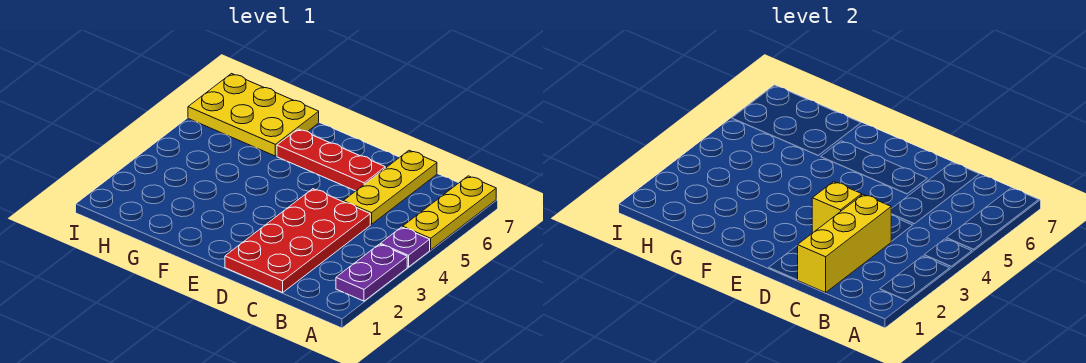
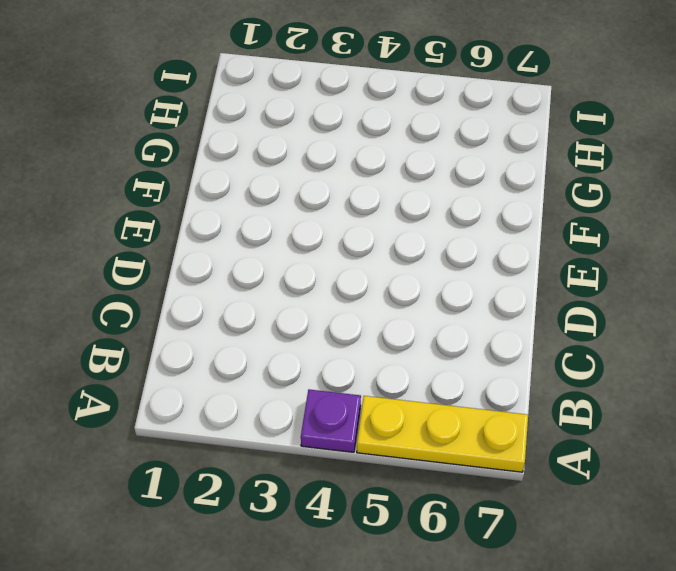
none -> purple 1x2 plate [336,244,407,301]
none -> red 2x4 plate [225,189,370,293]

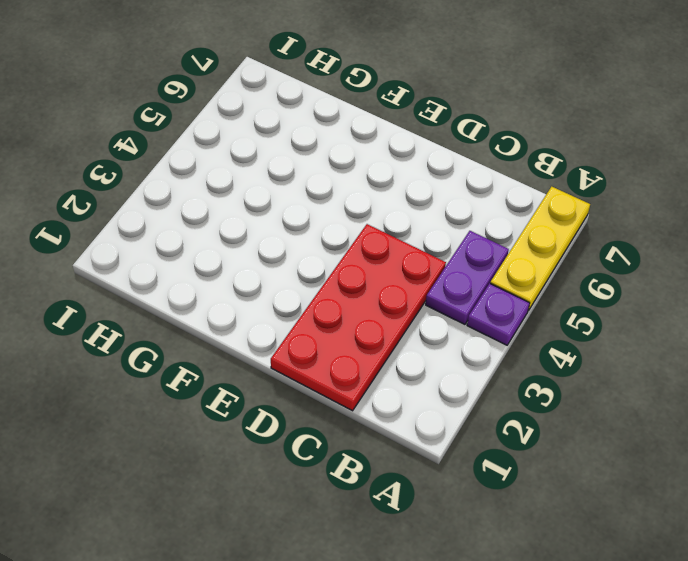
purple 1x2 plate [426,231,509,324] -> purple 1x2 plate moved to [336,244,407,301]
none -> yellow 1x3 plate [343,150,437,224]
none -> red 1x3 plate [277,129,385,191]

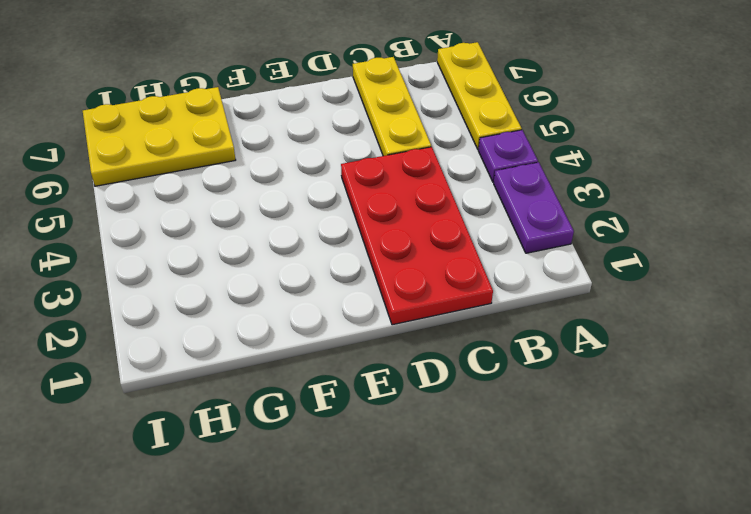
none -> red 1x3 plate [277,129,385,191]
none -> yellow 1x3 brick [798,194,891,293]

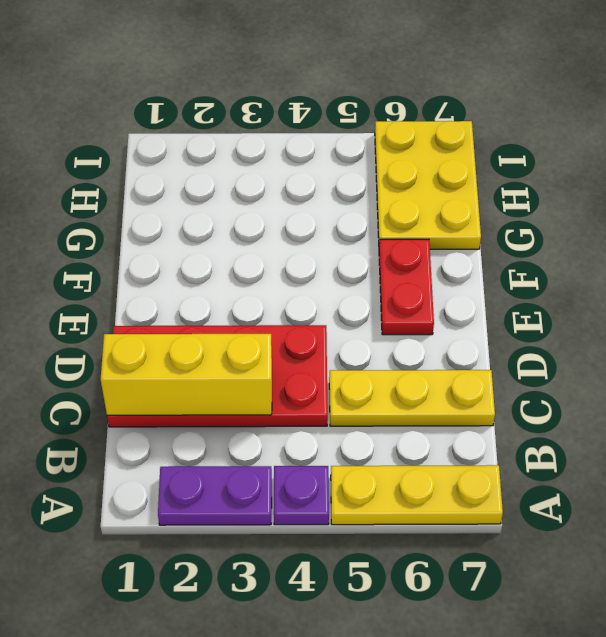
red 1x2 plate [379,239,434,335] -> red 1x3 plate [277,129,385,191]
none -> yellow 1x1 brick [812,182,862,233]

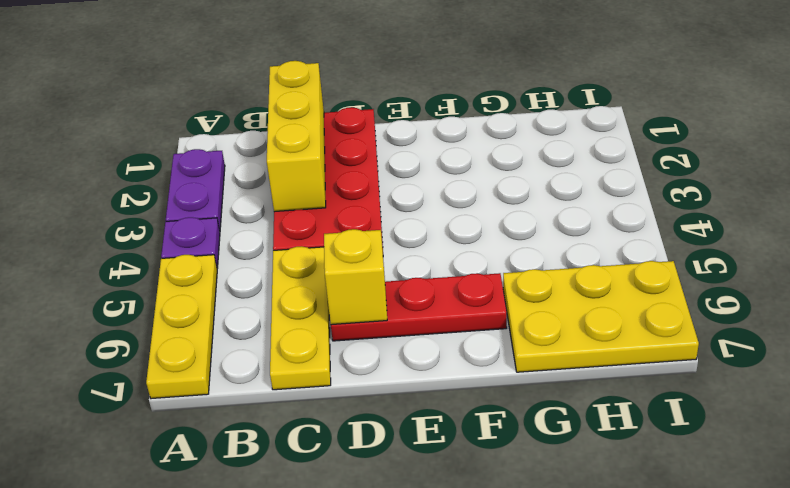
yellow 1x1 brick [324,229,387,325] -> yellow 1x1 brick moved to [812,182,862,233]

